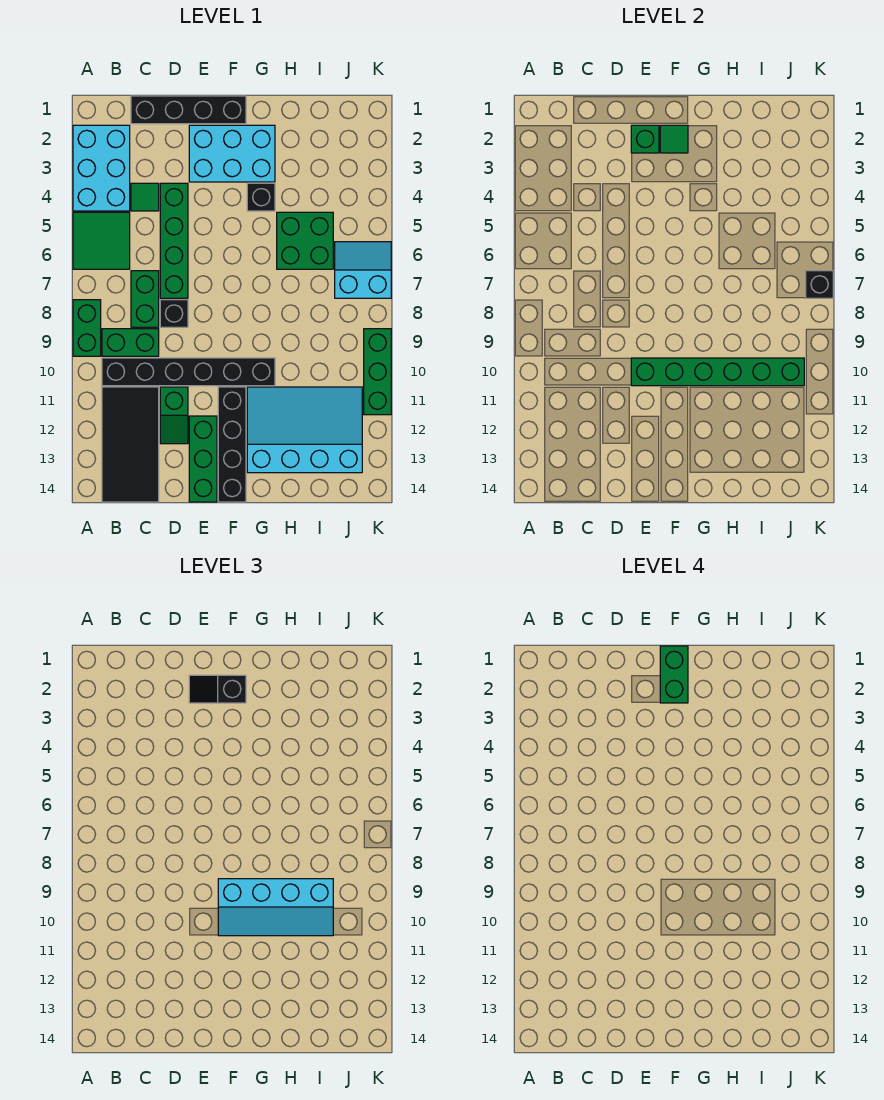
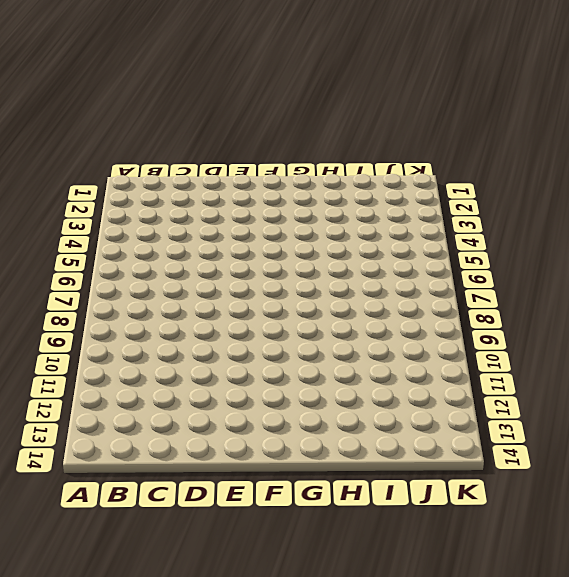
none -> cyan 2x3 brick [73,125,130,211]
none -> green 2x2 tile [73,212,130,269]
none -> green 1x2 brick [73,300,101,356]

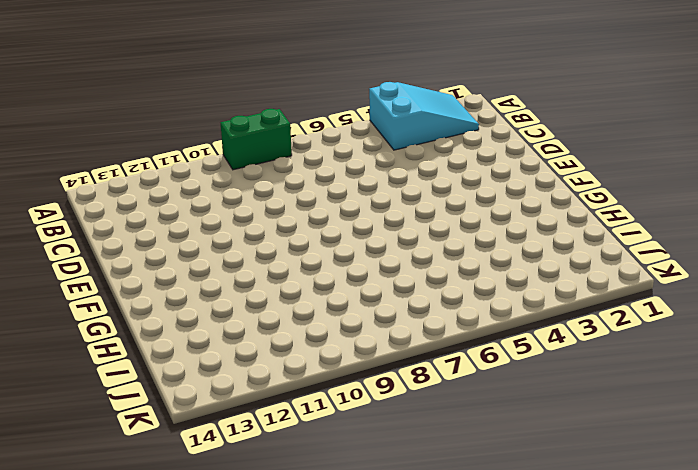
cyan 2x3 slope [369,82,479,150] -> cyan 2x3 brick [73,125,130,211]
none -> green 2x2 tile [73,212,130,269]
none -> green 1x2 brick [102,329,159,356]
none -> black 1x6 brick [102,358,275,386]

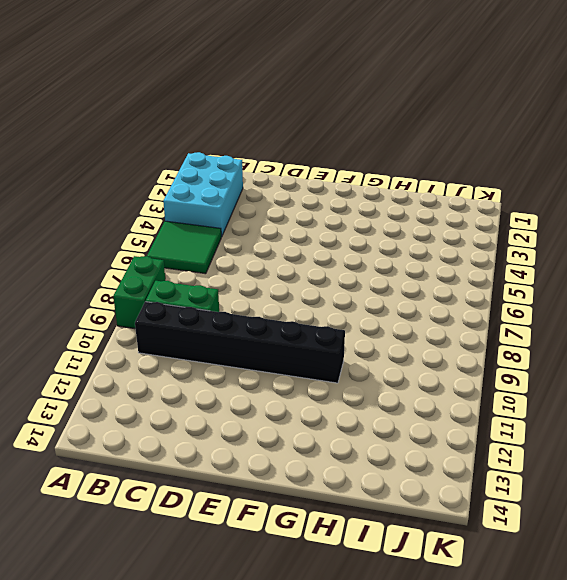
none -> black 2x4 tile [102,387,159,502]
none -> black 1x4 brick [131,96,246,124]
none -> green 1x1 tile [131,183,159,211]

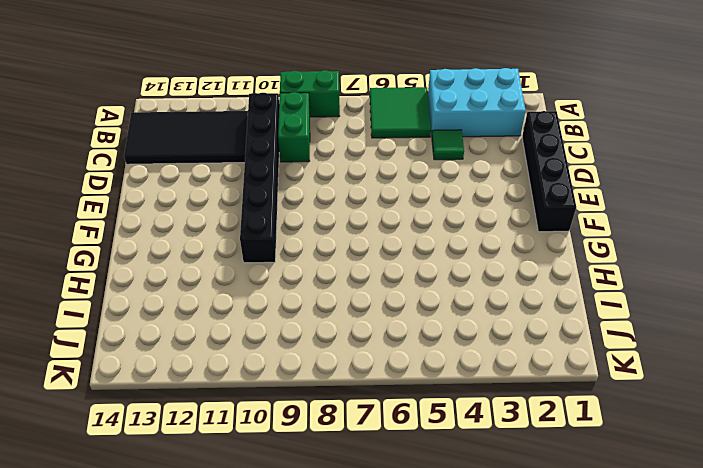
none -> green 1x2 brick [131,271,159,327]
none -> green 1x4 brick [160,183,188,298]
none -> black 1x1 brick [160,300,188,327]

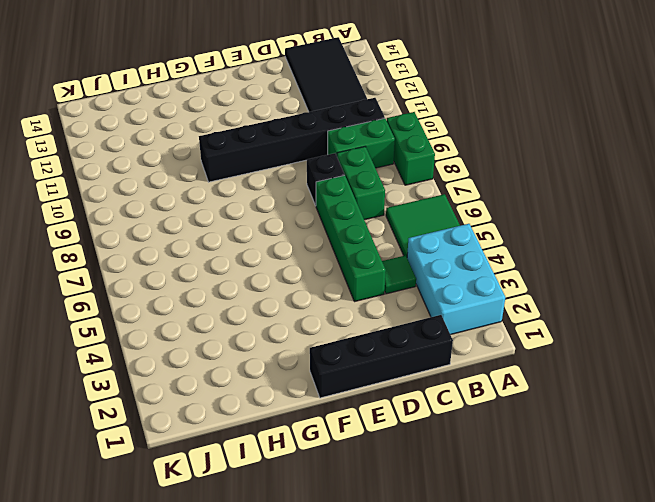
none -> green 1x2 slope [160,387,188,444]
none -> cyan 2x3 brick [189,125,275,182]
none -> green 1x3 brick [189,416,217,502]

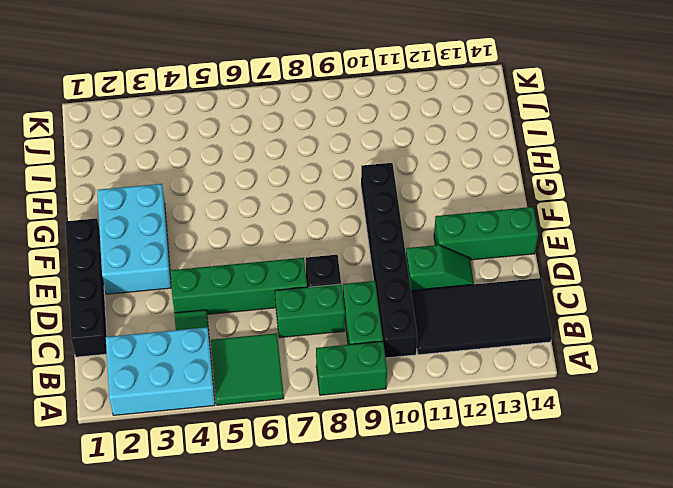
none -> black 1x4 brick [218,387,246,502]
none -> black 1x1 brick [247,183,275,211]
none -> cyan 3x4 slope [247,387,362,473]

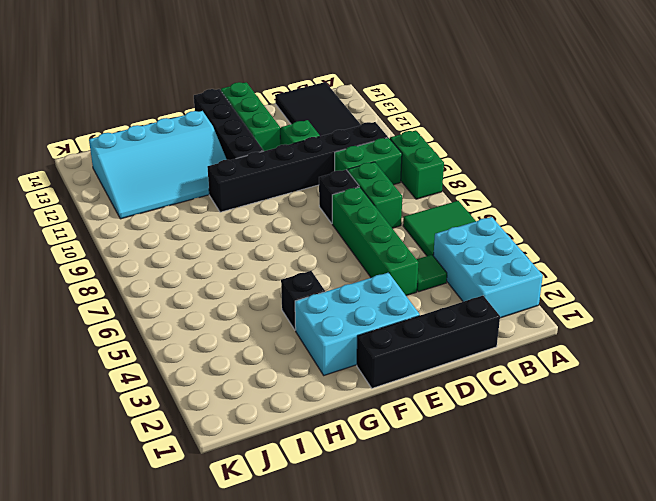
none -> green 2x2 brick [277,212,333,269]
none -> cyan 2x2 slope [335,242,391,298]
none -> green 1x3 brick [364,329,391,415]

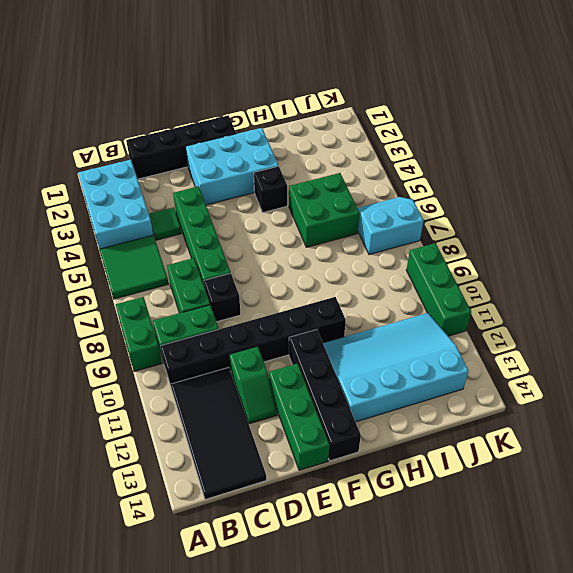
none -> green 1x1 brick [631,125,659,153]
none -> green 1x6 brick [631,358,804,386]
none -> green 1x1 tile [660,125,688,153]

